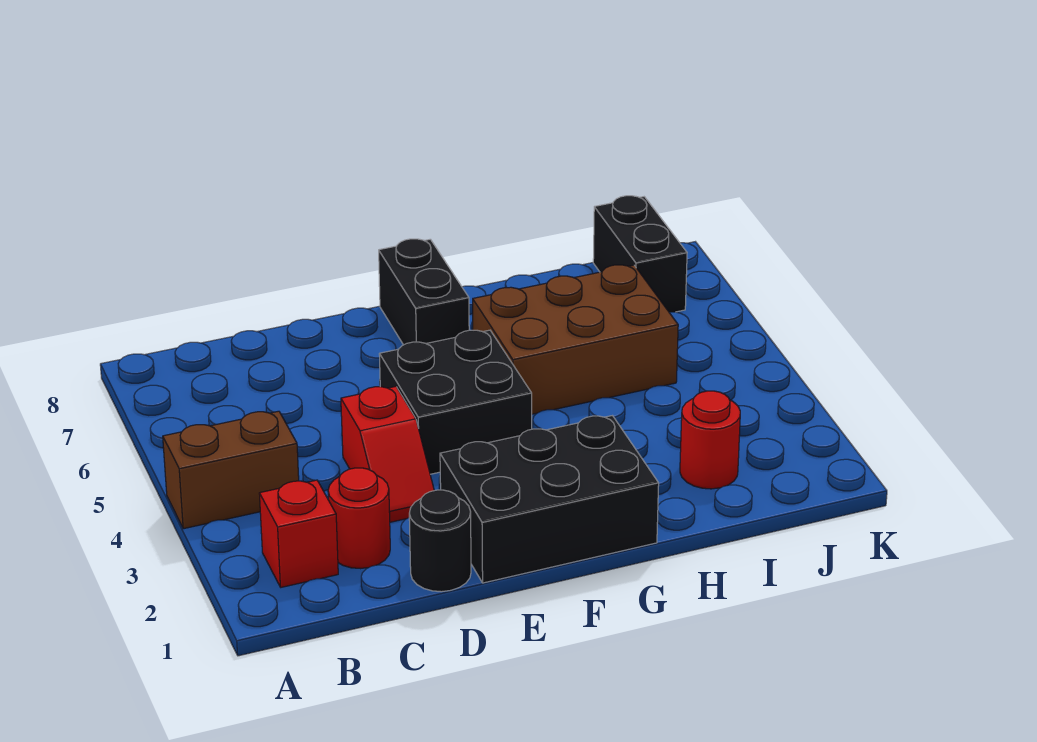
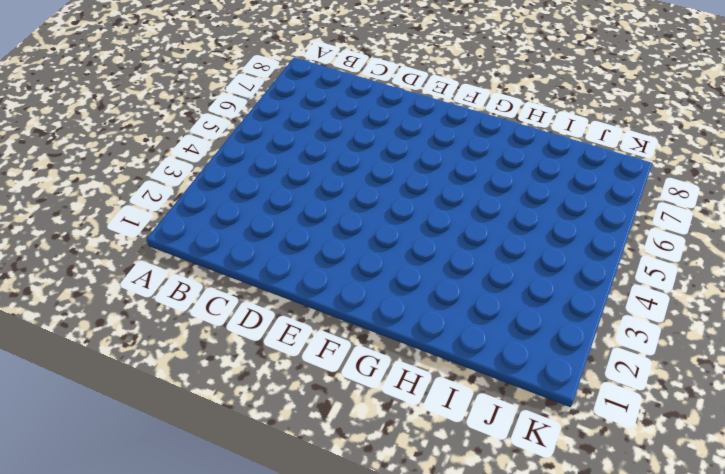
none -> brown 1x2 brick [163,411,299,529]
none -> red 1x1 brick [259,480,338,587]

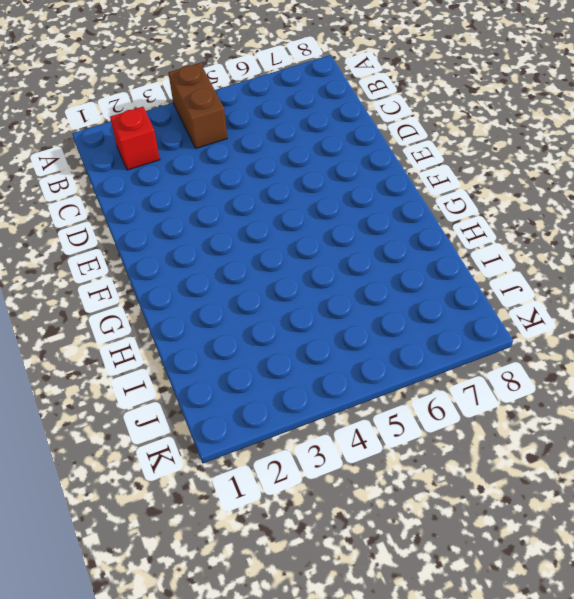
none -> red 1x1 round brick [328,468,390,569]
none -> black 1x1 round brick [409,490,471,592]

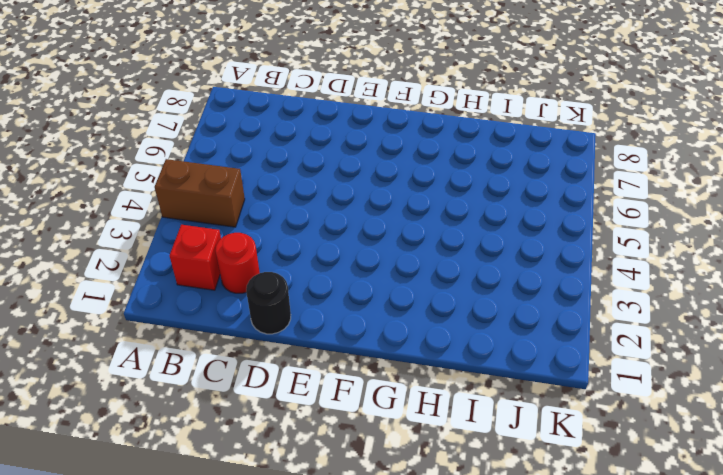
none -> red 1x2 slope [341,386,434,522]
none -> black 2x3 brick [440,416,659,583]

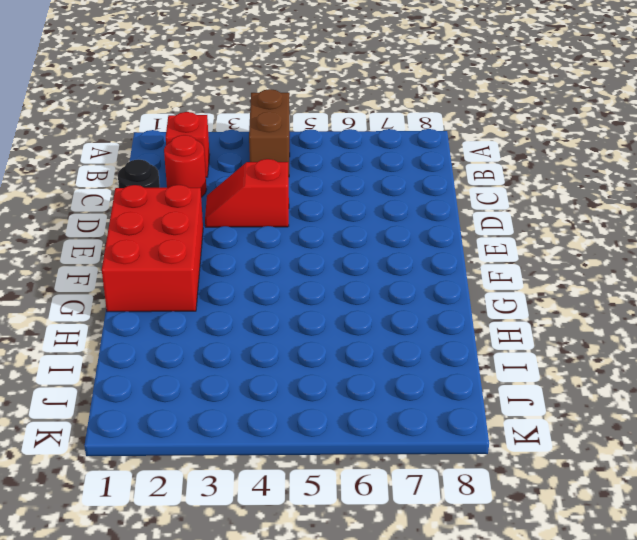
red 2x3 brick [102,185,203,312] -> black 2x3 brick [440,416,659,583]
none -> black 2x2 brick [379,330,532,474]
none -> black 1x2 brick [379,239,469,345]

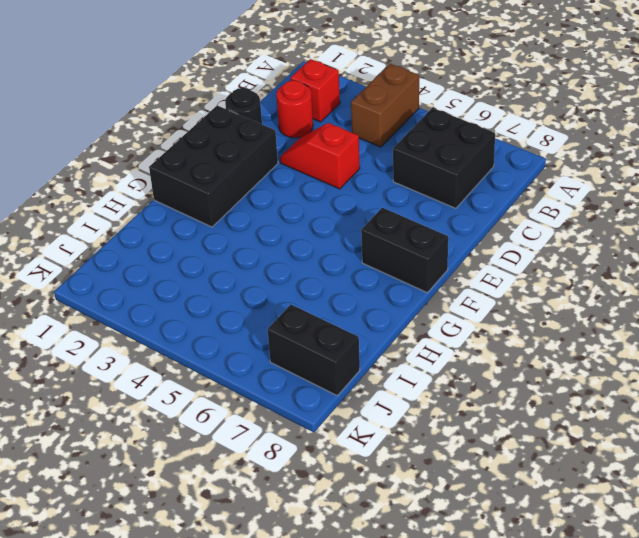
black 2x2 brick [393,108,495,208] -> black 2x2 brick moved to [379,330,532,474]
none -> brown 2x3 brick [473,265,678,414]
none -> red 1x1 round brick [680,391,740,489]

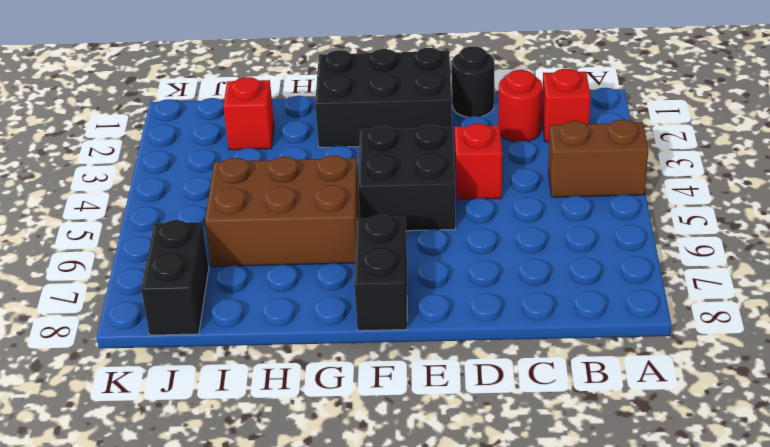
red 1x1 brick [223,77,274,150] -> red 1x1 round brick [680,391,740,489]

